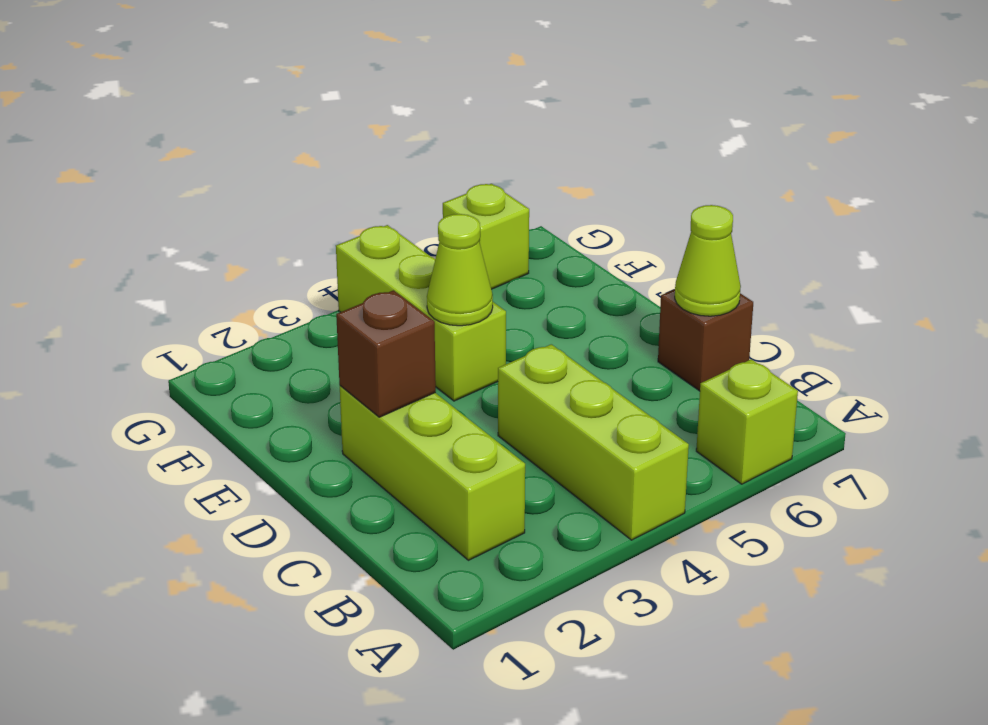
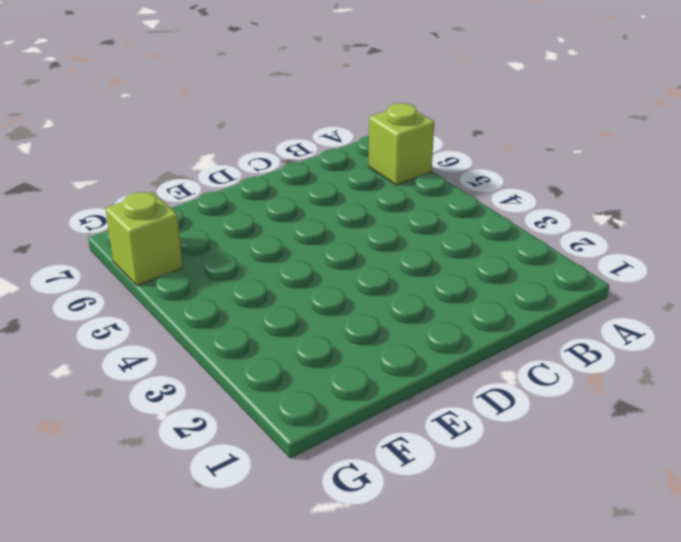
none -> lime 1x3 brick [498,344,689,540]
none -> lime 1x3 brick [340,386,525,560]

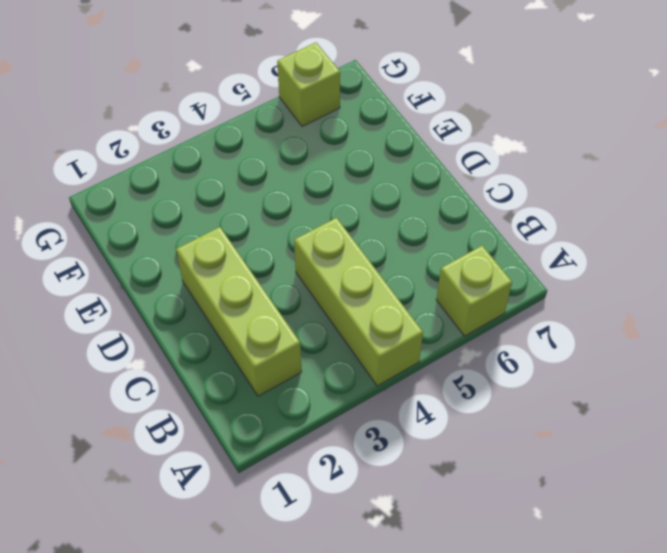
none -> brown 1x1 brick [658,289,753,391]
none -> lime 1x3 brick [336,225,506,401]

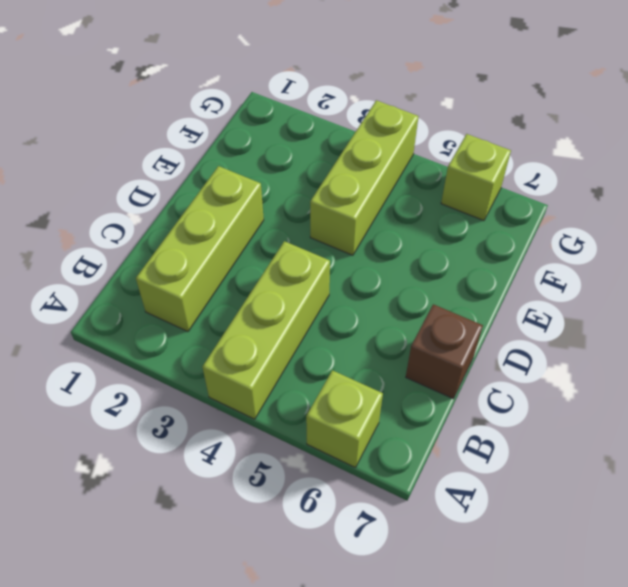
none -> lime 1x1 cone [675,205,741,316]
none -> brown 1x1 brick [336,290,436,417]

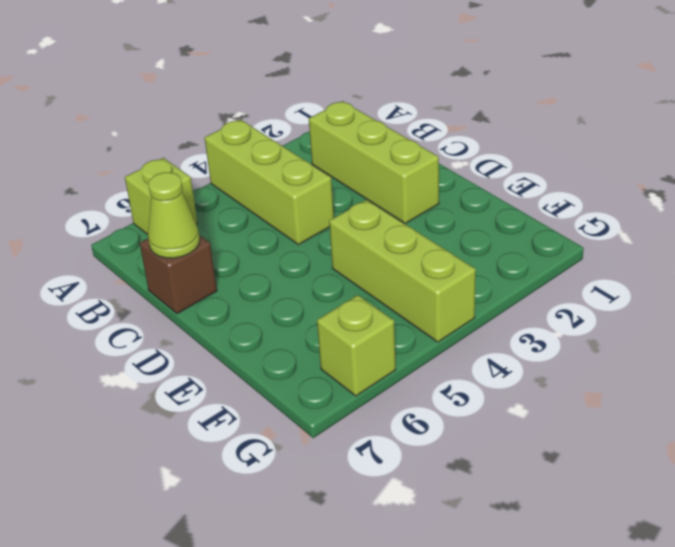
none -> brown 1x1 brick [336,290,436,417]
none -> lime 1x1 cone [427,214,493,326]

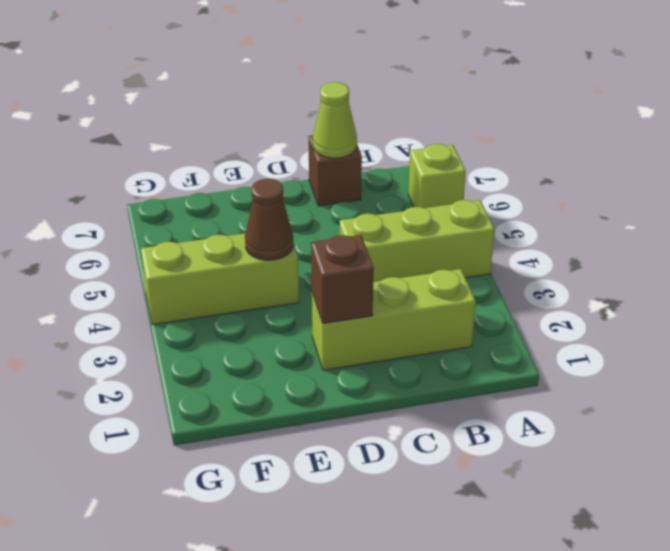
brown 1x1 cone [245,179,293,260] -> lime 1x1 cone [427,214,493,326]
none -> lime 1x1 brick [443,184,529,289]

